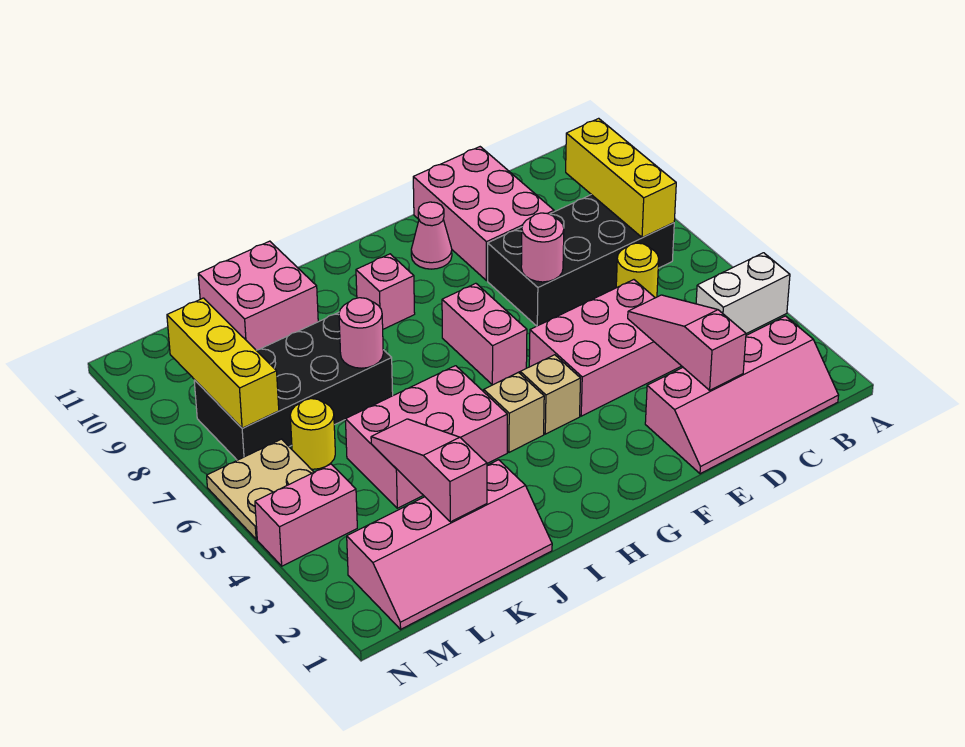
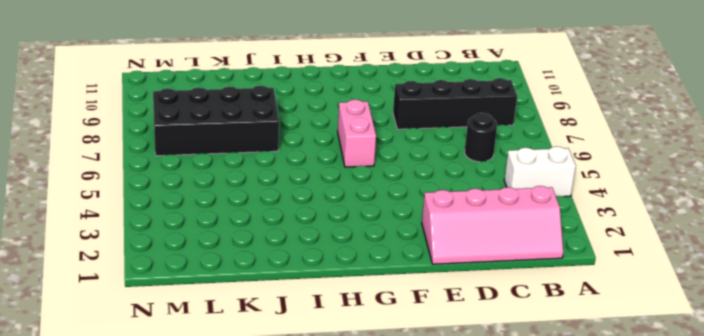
black 1x4 brick [393,78,517,129] -> black 2x4 brick [488,195,674,326]
black 1x1 round brick [465,113,497,162] -> yellow 1x1 round brick [616,243,659,298]
none -> pink 2x3 brick [529,280,681,416]
none -> pink 2x3 brick [413,147,554,281]
none -> pink 1x1 cone [411,202,452,269]

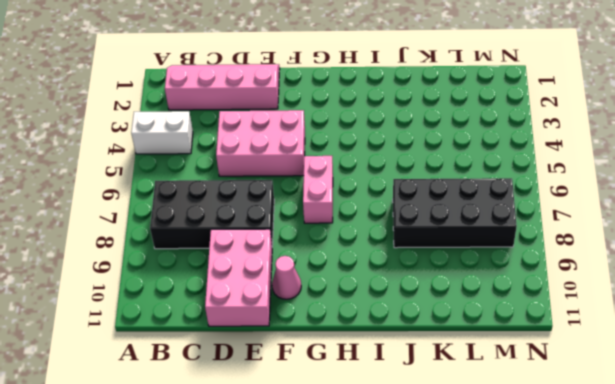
none -> yellow 1x1 round brick [616,243,659,298]
none -> tan 1x1 brick [520,355,581,434]
none -> tan 1x1 brick [484,372,544,452]

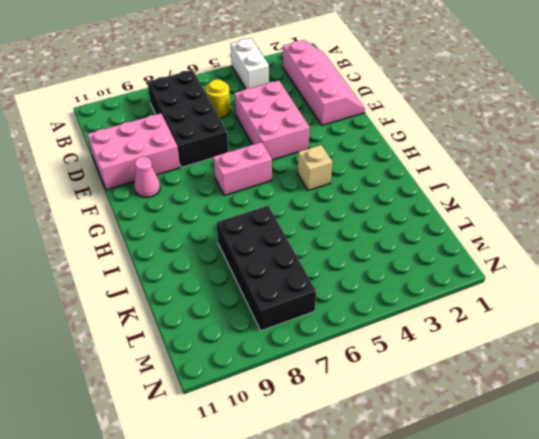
none -> tan 1x1 brick [520,355,581,434]
none -> pink 1x1 brick [356,254,415,329]
none -> pink 2x3 brick [345,366,507,508]

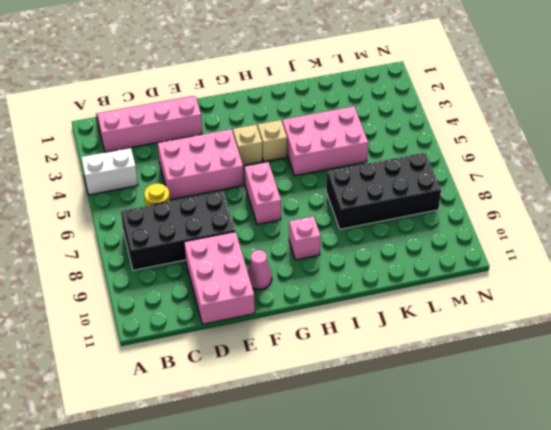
none -> pink 2x4 slope [347,460,552,629]
none -> pink 2x2 brick [198,241,318,350]
none -> yellow 1x1 round brick [290,399,335,469]

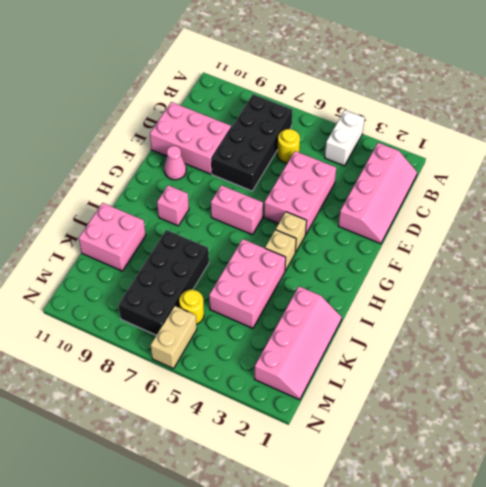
tan 1x2 brick [150,306,197,369] -> tan 2x2 plate [207,439,314,539]
none -> pink 1x2 brick [255,464,357,566]
none -> yellow 1x3 brick [566,118,676,237]
none -> pink 1x3 slope [628,295,746,390]

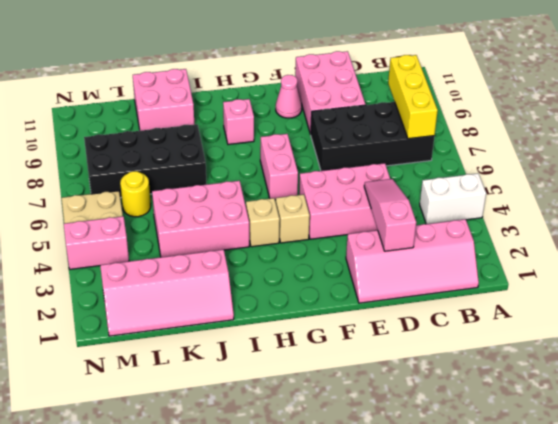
none -> yellow 1x1 round brick [616,243,659,298]
none -> pink 1x1 round brick [521,213,564,282]
none -> pink 1x1 round brick [339,298,383,368]

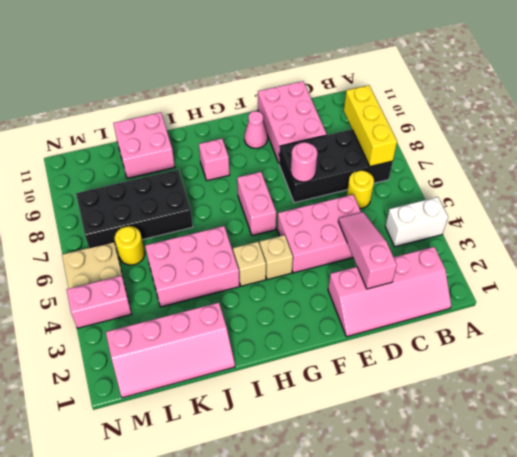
none -> pink 1x1 round brick [339,298,383,368]
none -> pink 1x3 slope [371,419,487,522]
none -> yellow 1x3 brick [167,298,279,428]

